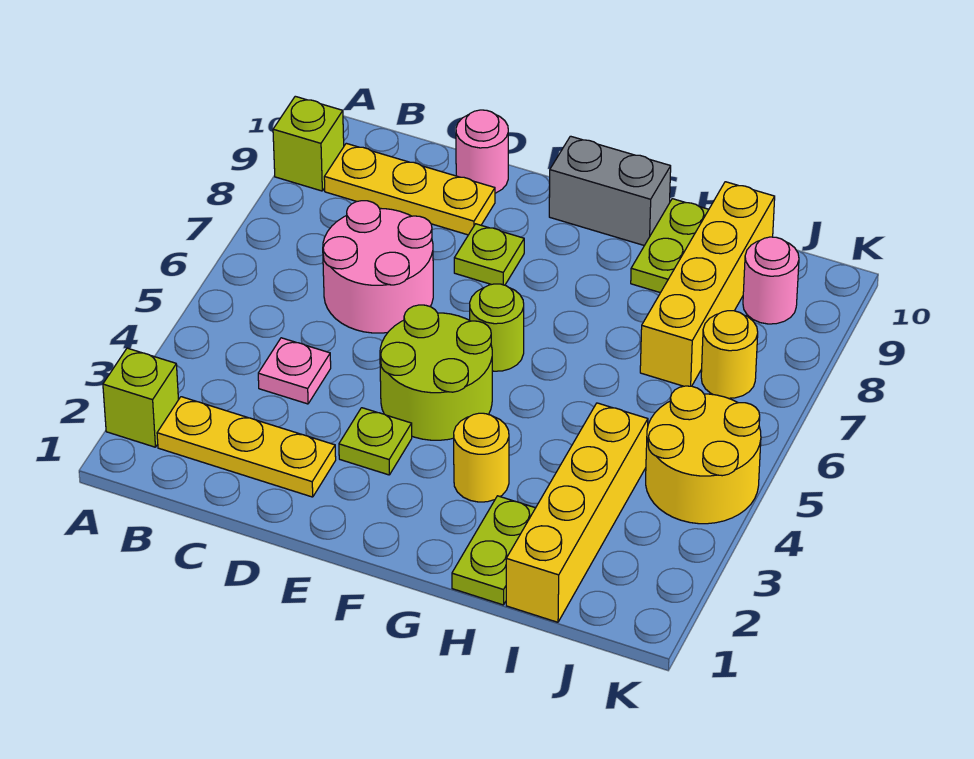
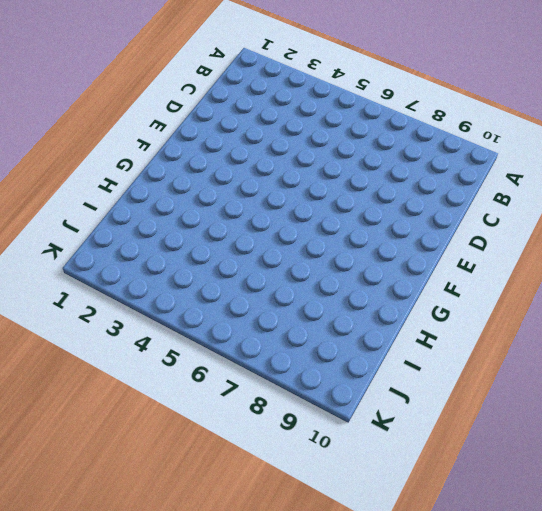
none -> lime 1x1 brick [103,348,178,447]
none -> lime 1x1 brick [273,96,344,191]
none -> yellow 1x3 plate [157,397,336,497]

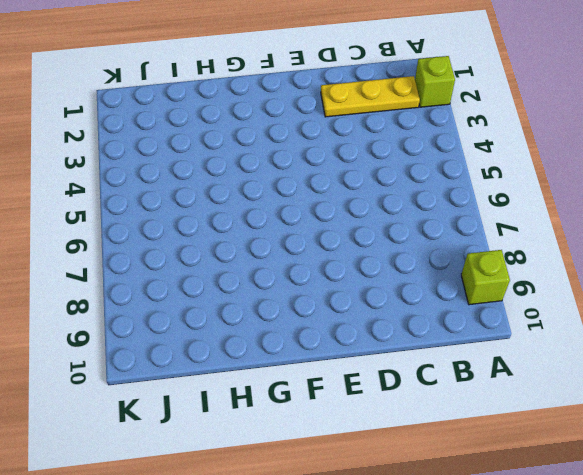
none -> yellow 1x3 plate [324,143,495,235]
none -> pink 1x1 plate [258,338,331,404]
none -> pink 2x2 round brick [323,201,433,333]

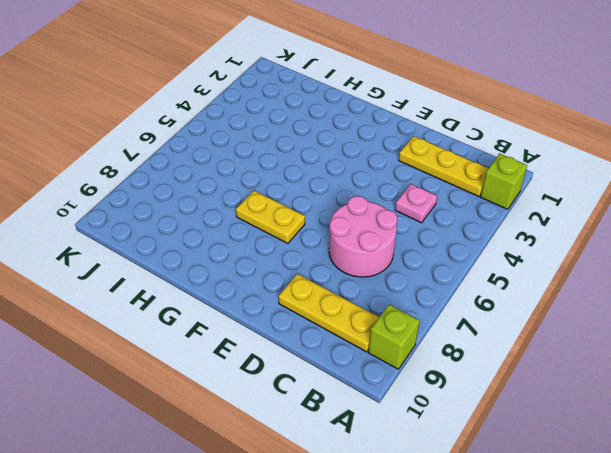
yellow 1x2 plate [236,191,305,243] -> none
none -> pink 1x1 round brick [456,110,508,193]
none -> lime 1x1 plate [339,408,412,475]
none -> lime 2x2 round brick [380,305,492,440]

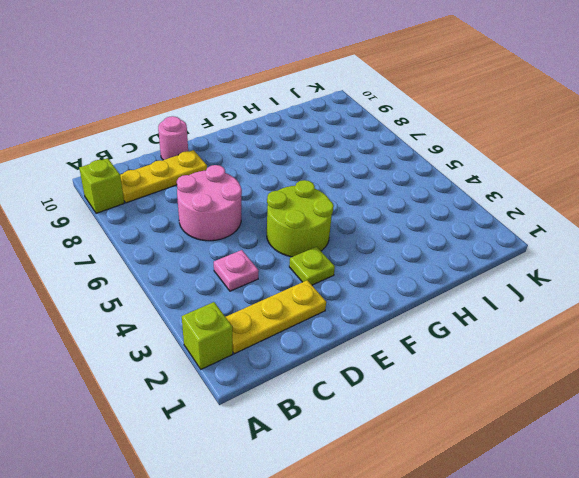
none -> lime 1x1 plate [454,224,524,285]
none -> lime 1x1 round brick [470,284,524,371]
none -> grey 1x2 brick [549,136,671,246]

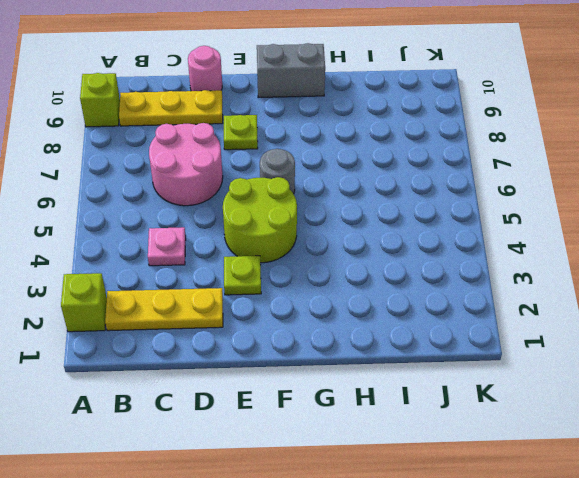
grey 1x1 round brick [260,149,295,194] -> lime 1x1 round brick [470,284,524,371]
none -> yellow 1x1 round brick [454,413,509,502]
none -> lime 1x2 plate [452,496,535,605]
none -> lime 1x2 plate [631,199,709,293]

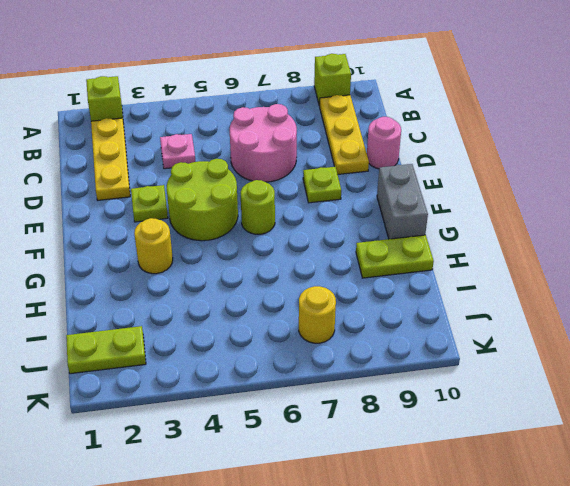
lime 1x2 plate [66,326,146,374] -> lime 1x2 plate moved to [452,496,535,605]
none -> yellow 1x4 brick [506,403,648,622]
none -> yellow 1x4 brick [640,182,775,386]
none -> yellow 2x2 round brick [646,386,761,524]

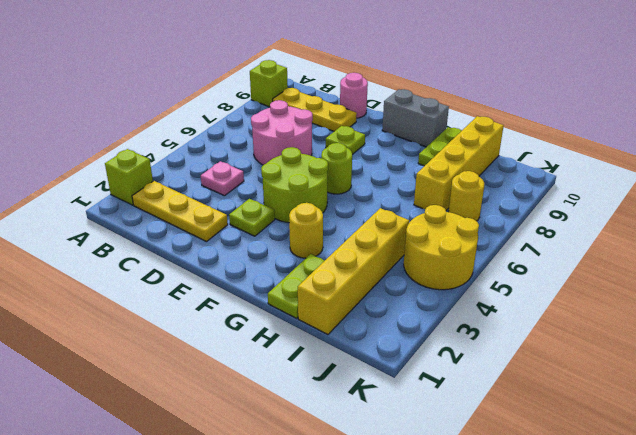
none -> pink 1x1 round brick [743,237,799,324]

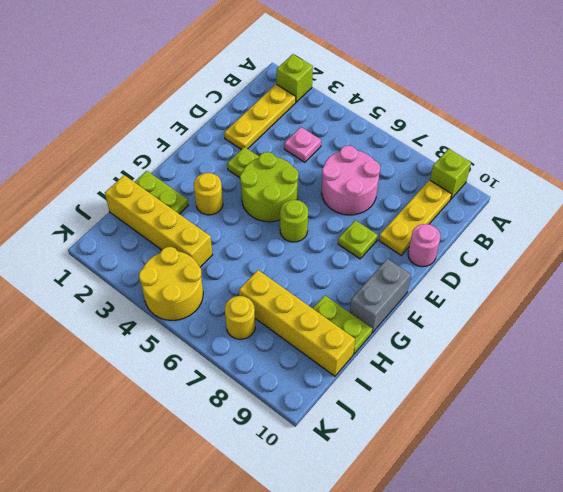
none -> pink 1x1 round brick [743,237,799,324]

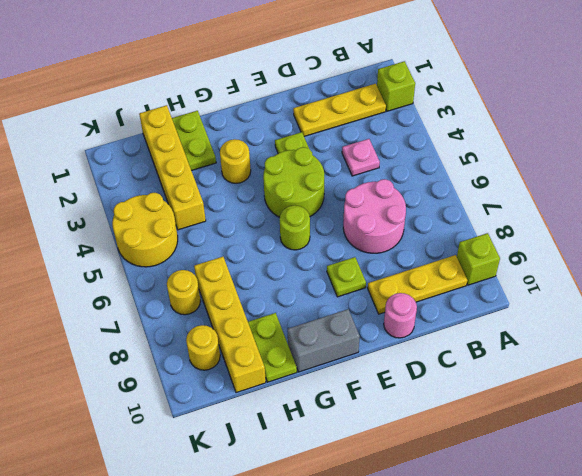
yellow 1x1 round brick [186,325,220,370] -> pink 1x1 round brick [743,237,799,324]

